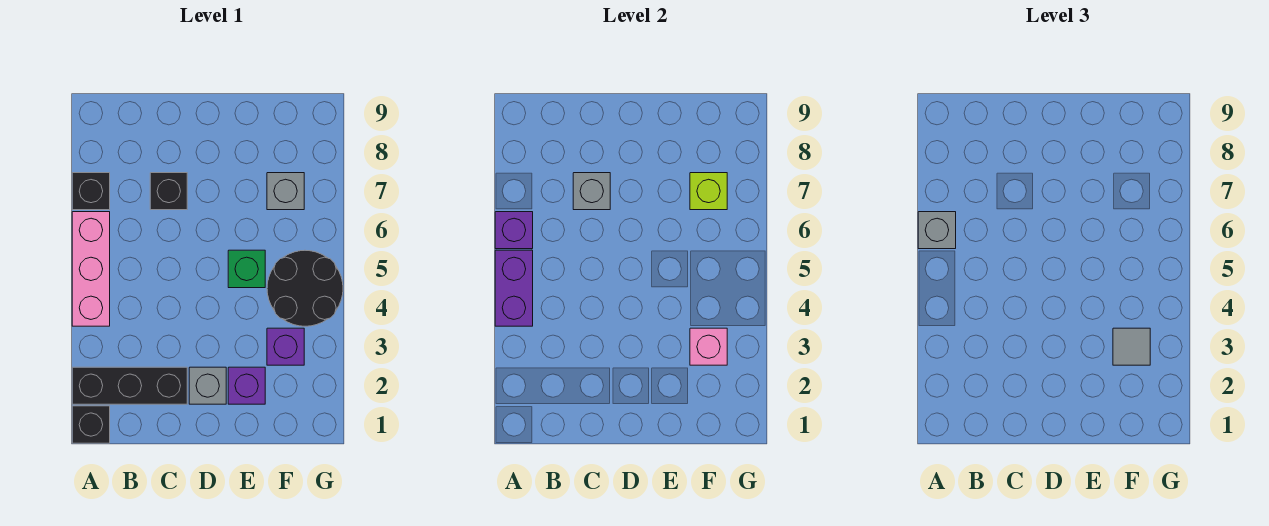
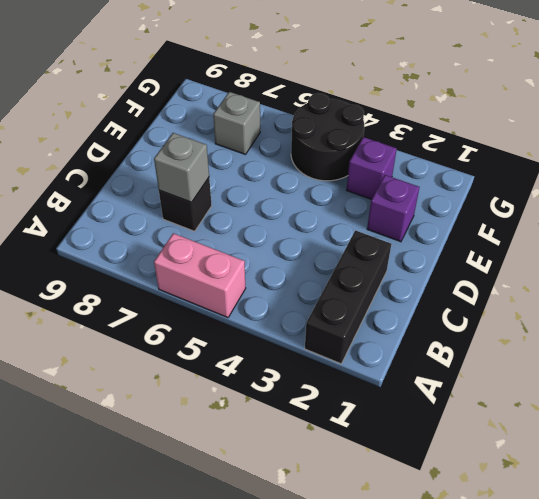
pink 1x2 brick [154,233,246,318] -> pink 1x3 brick [72,212,110,326]
none -> black 1x1 brick [72,406,110,443]
none -> black 1x1 brick [72,173,110,210]
none -> grey 1x1 brick [189,367,226,404]

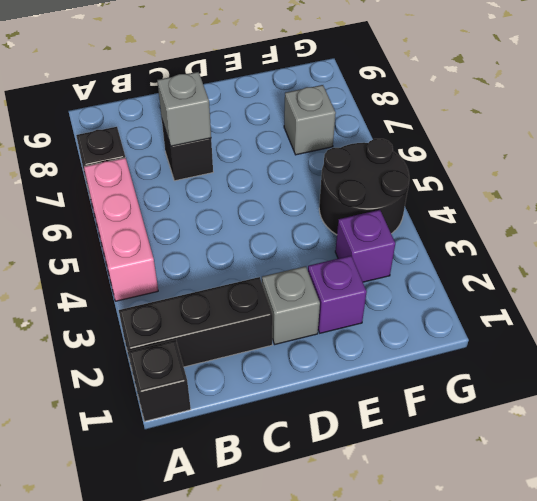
none -> green 1x1 brick [228,250,265,288]
none -> purple 1x2 brick [495,250,533,326]
none -> purple 1x1 brick [495,212,533,249]

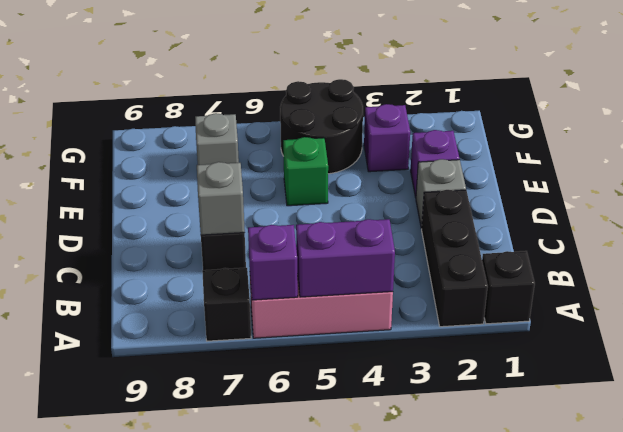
none -> pink 1x1 brick [690,328,727,365]
none -> lime 1x1 brick [690,173,727,210]
none -> grey 1x1 brick [918,212,956,249]

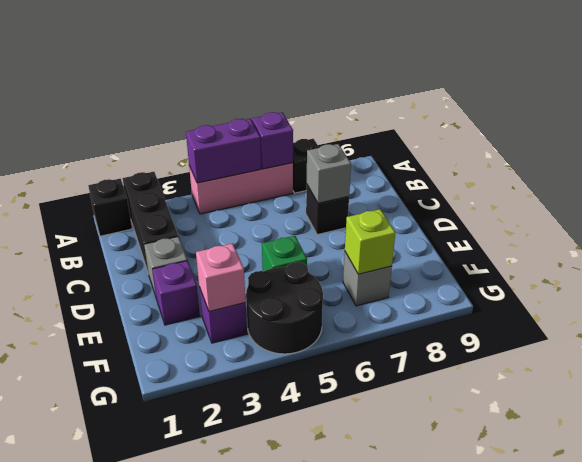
none -> grey 1x1 brick [918,212,956,249]
none -> grey 1x1 tile [1113,328,1150,365]

